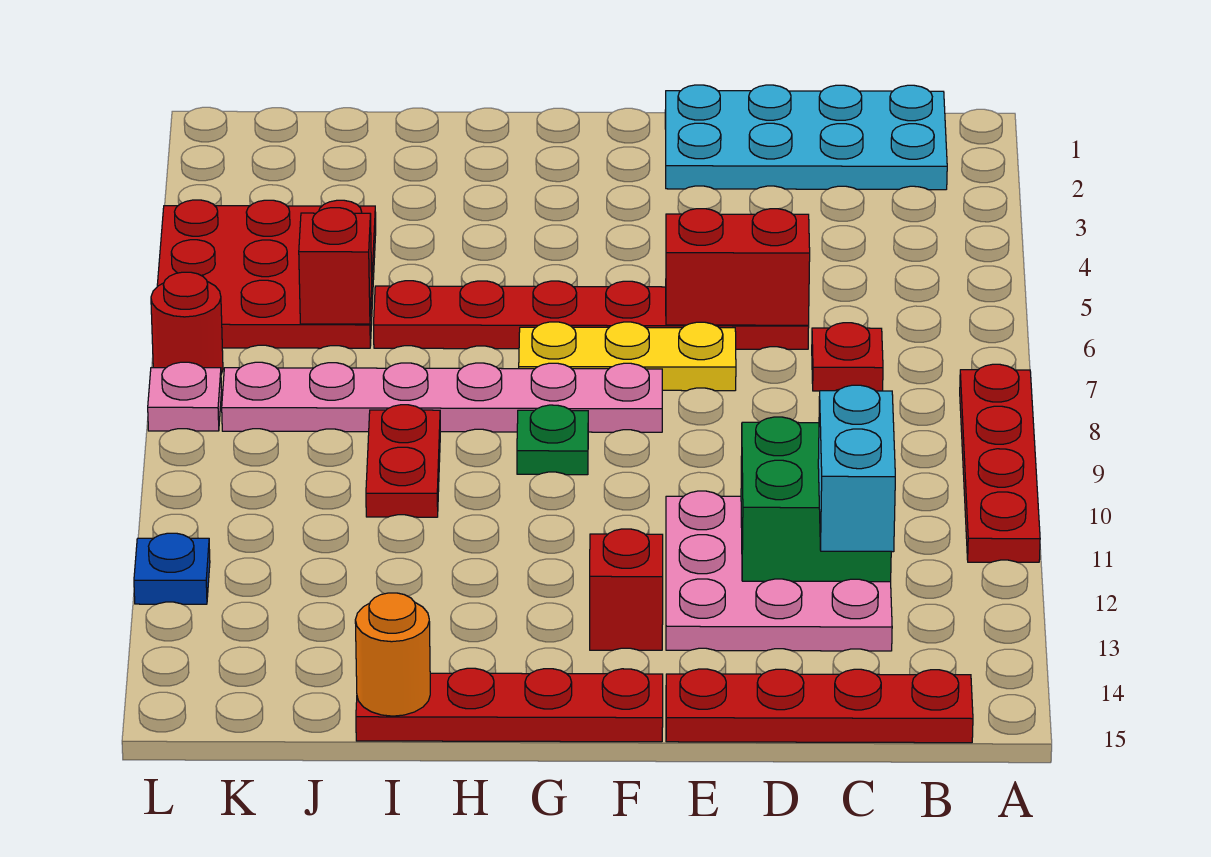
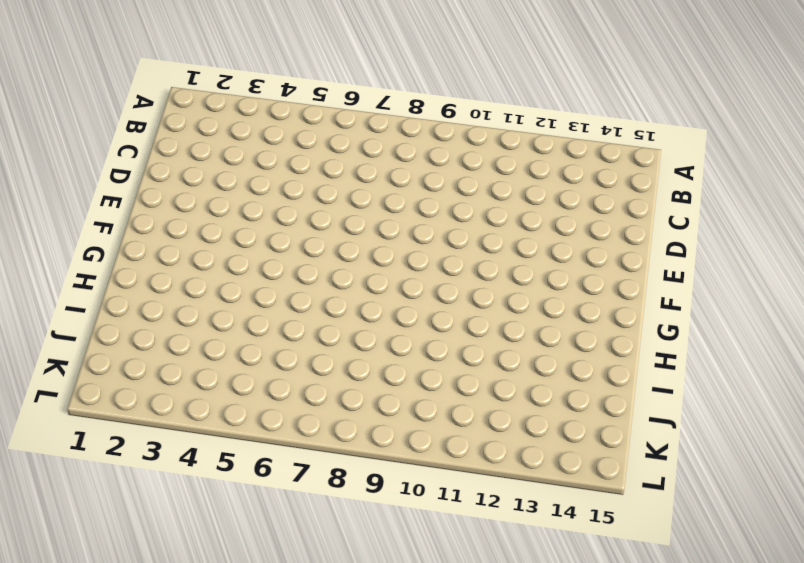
none -> red 1x4 plate [960,364,1040,562]
none -> cyan 2x4 plate [665,85,947,190]
none -> red 1x4 plate [666,669,973,743]

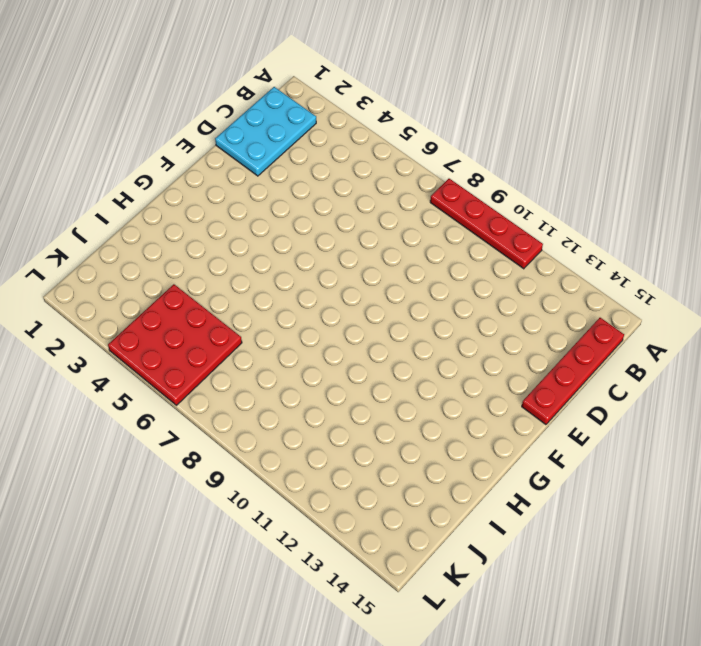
cyan 2x3 plate [215,87,316,176] -> cyan 2x4 plate [665,85,947,190]
none -> red 1x1 plate [812,323,883,391]
none -> pink 3x3 plate [666,491,892,651]
none -> red 1x6 plate [374,281,809,349]

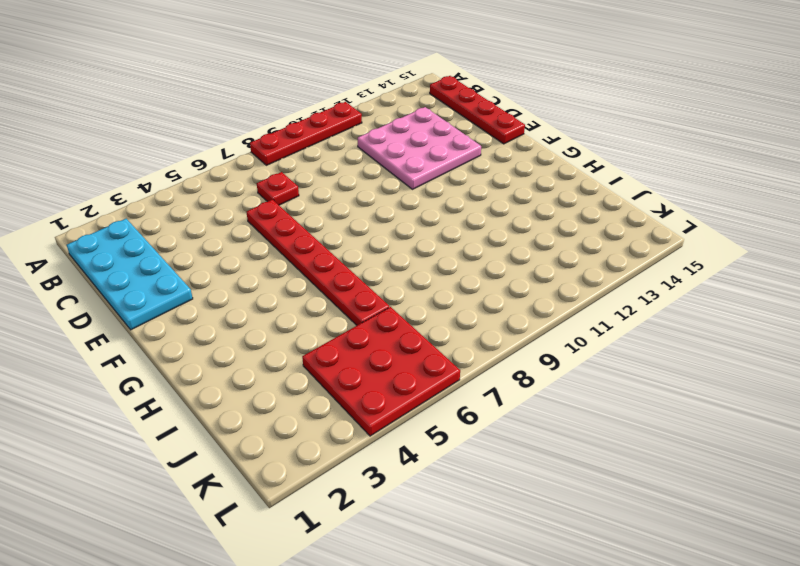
none -> yellow 1x3 plate [519,322,736,391]
none -> pink 1x6 plate [222,362,662,432]
none -> red 1x1 brick [590,529,663,650]

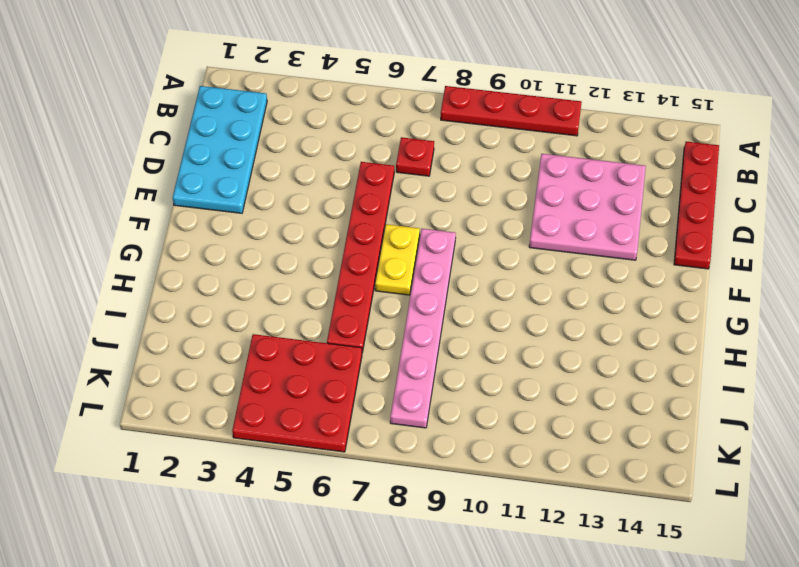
yellow 1x2 plate [375,224,420,295] -> yellow 1x3 plate [519,322,736,391]
none -> red 1x1 brick [590,529,663,650]
none -> red 1x4 plate [356,668,663,742]
none -> green 1x1 plate [517,405,588,475]

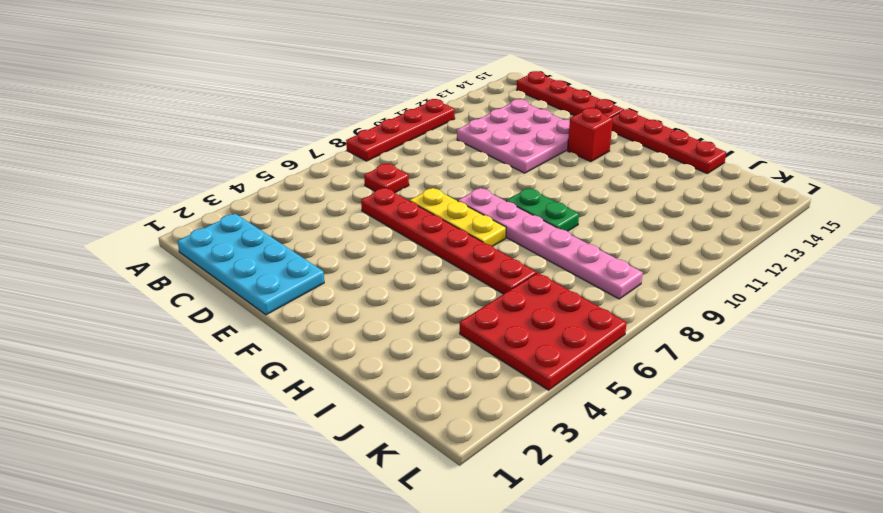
green 1x2 plate [506,188,579,231] -> green 1x1 plate [517,405,588,475]
none -> red 1x2 plate [366,405,440,517]
none -> red 1x1 round brick [151,272,223,374]
none -> pink 1x1 plate [148,362,222,431]

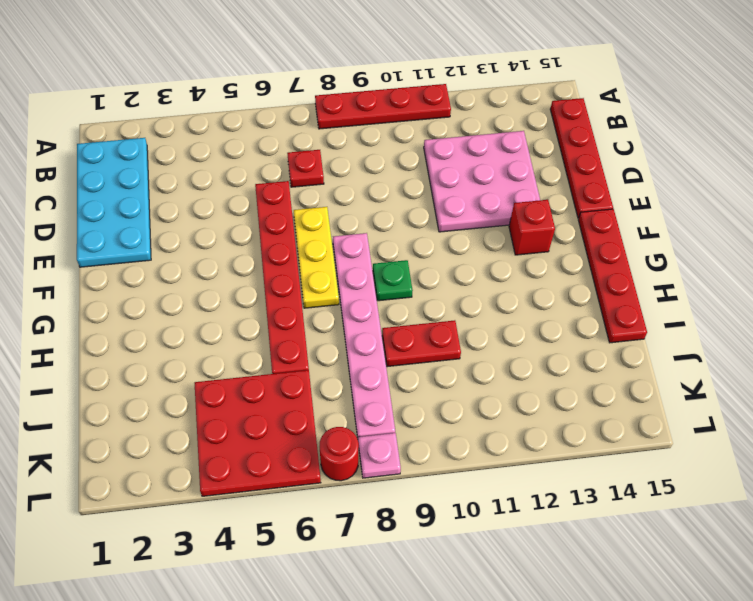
none -> blue 1x1 plate [134,533,210,604]
none -> green 2x2 brick [741,417,891,582]
none -> red 1x2 brick [666,209,810,325]

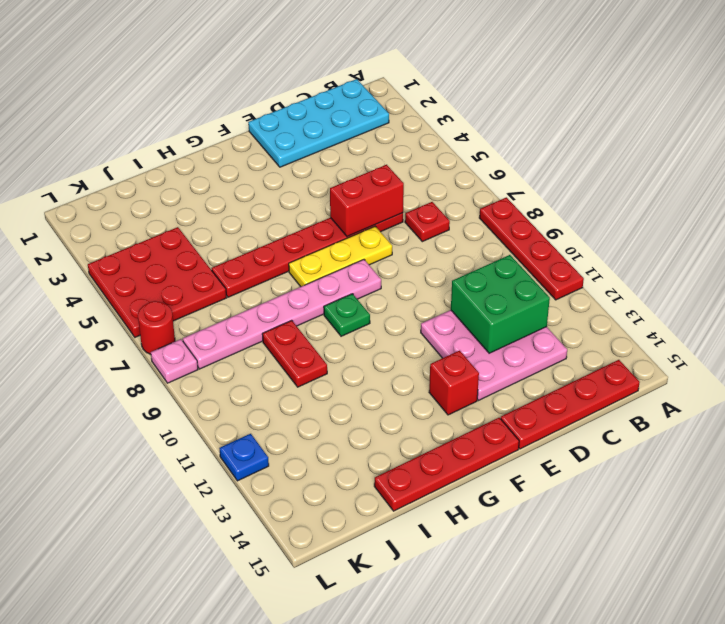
none -> orange 1x1 round brick [355,593,430,716]
none -> red 1x1 brick [299,208,372,324]
none -> cyan 1x2 brick [818,385,895,552]

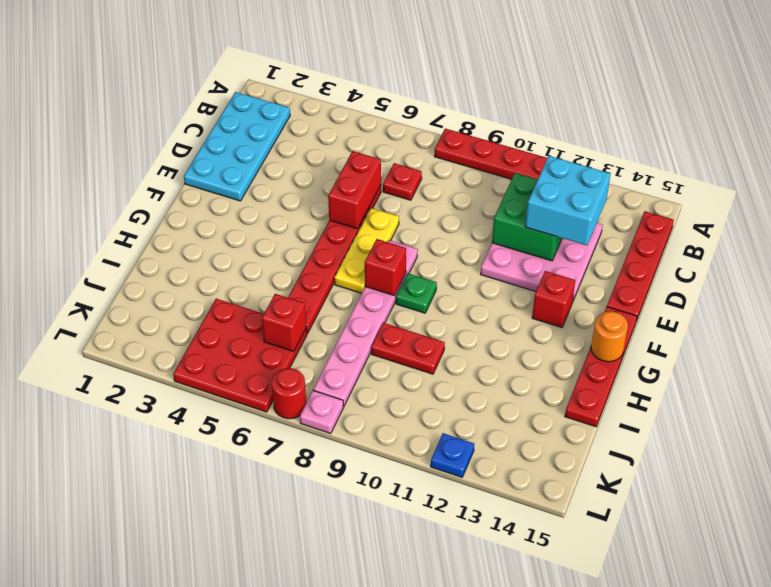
cyan 2x2 brick [525,156,610,245] -> cyan 1x2 brick [818,385,895,552]
red 1x1 brick [365,239,406,295] -> none
orange 1x1 round brick [591,311,628,362] -> orange 1x1 round brick moved to [355,593,430,716]

